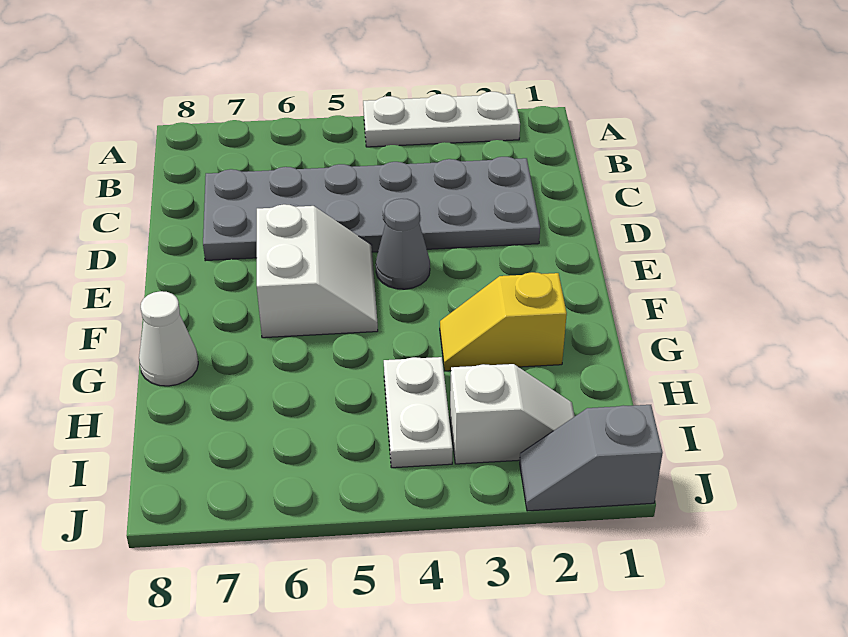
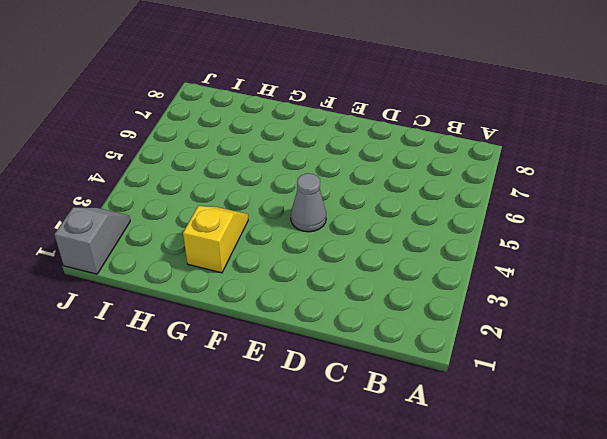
none -> white 1x3 plate [363,92,520,147]
none -> grey 2x6 plate [203,157,540,261]

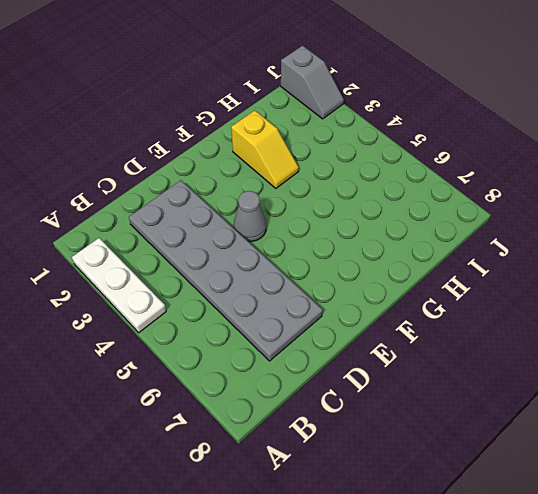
none -> white 2x2 slope [257,204,378,338]
none -> white 1x1 cone [139,291,198,386]

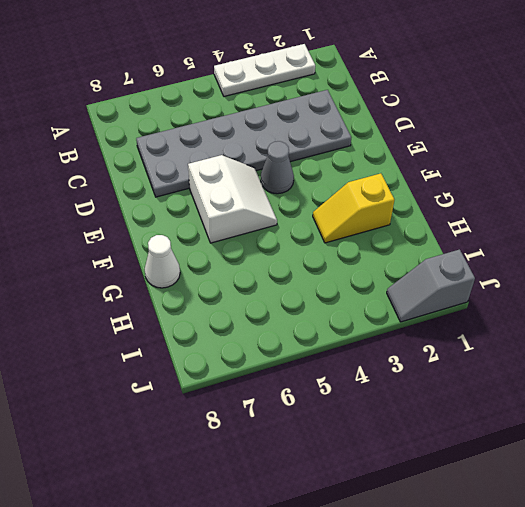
none -> white 1x2 plate [384,357,453,468]
none -> white 1x2 slope [450,364,575,464]

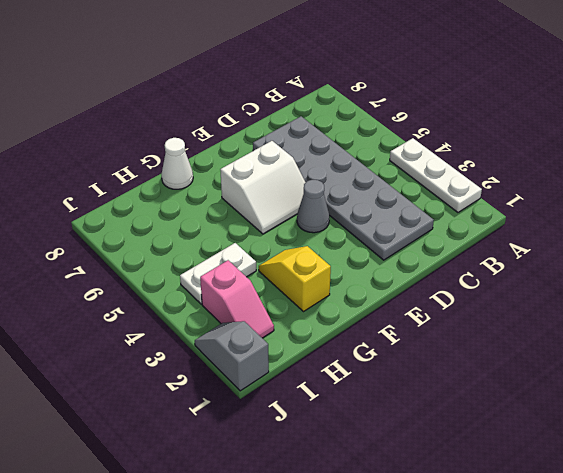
pink 1x2 slope [200,260,274,338] -> white 1x2 slope [450,364,575,464]

